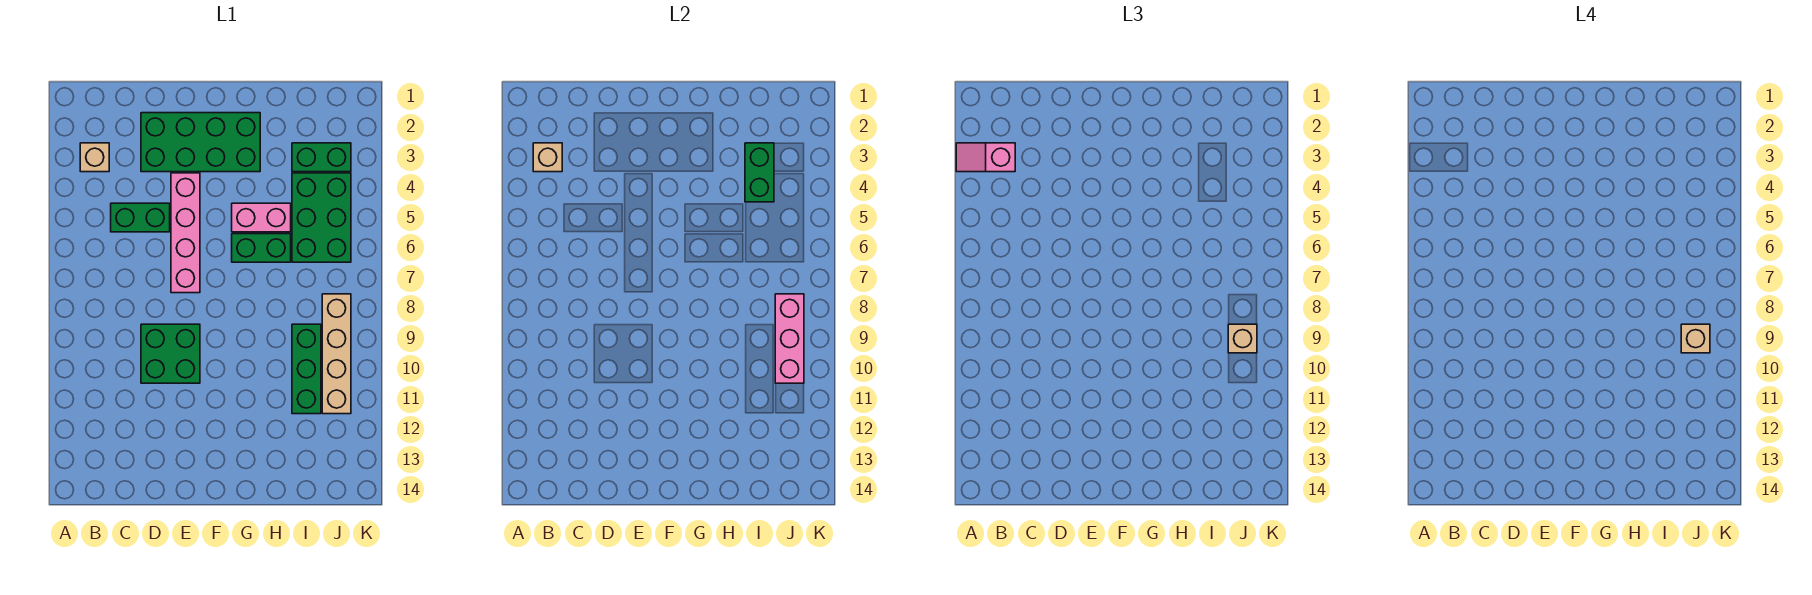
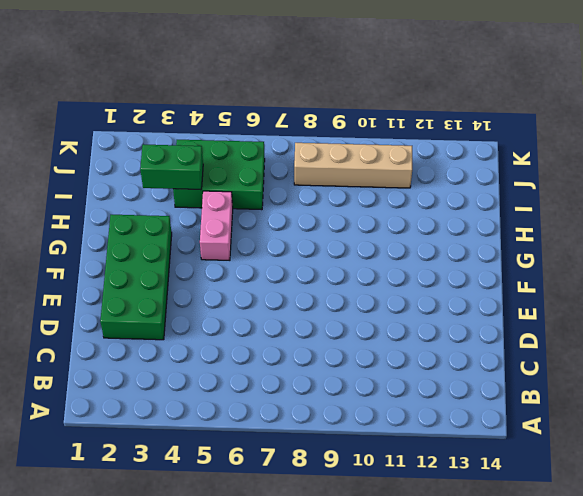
none -> tan 1x1 brick [80,143,109,172]
none -> green 1x2 brick [111,203,170,232]
none -> green 2x2 brick [141,324,200,383]

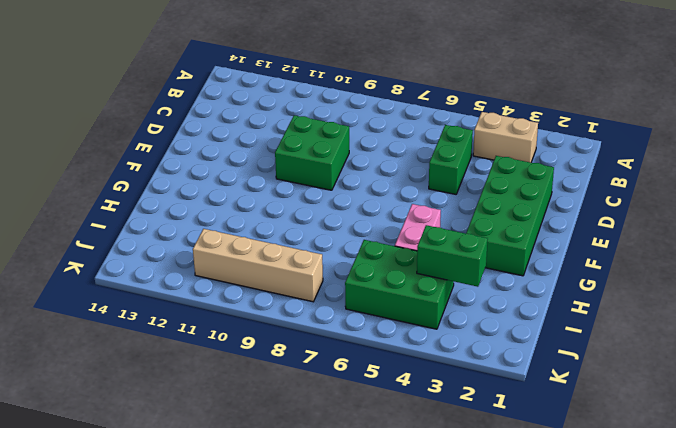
tan 1x2 brick [473,112,538,163] -> tan 1x1 brick [80,143,109,172]
none -> pink 1x4 brick [171,173,200,293]
none -> green 1x2 brick [232,234,291,262]
none -> green 1x2 brick [292,143,351,172]

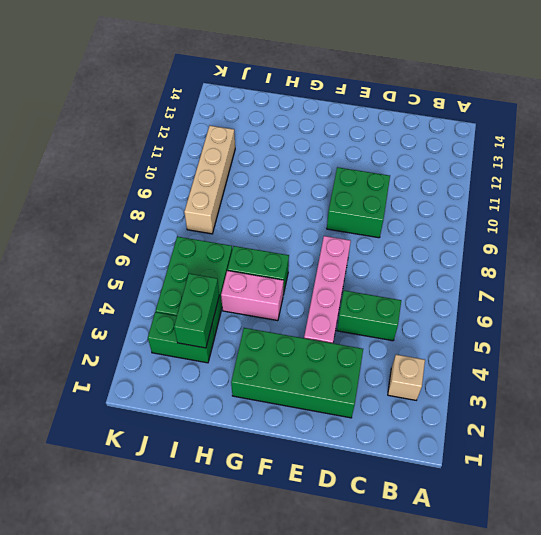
none -> green 1x3 brick [292,324,321,414]
none -> tan 1x1 brick [533,143,562,172]
none -> pink 1x3 brick [775,294,804,383]

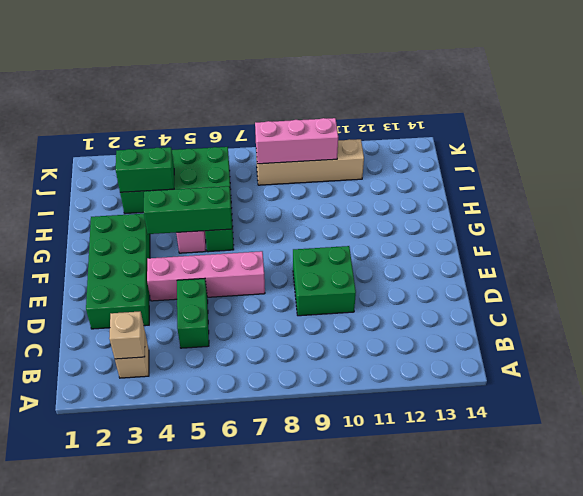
green 1x3 brick [144,186,232,234] -> green 1x3 brick moved to [292,324,321,414]
none -> pink 1x2 slope [956,143,1015,172]
none -> tan 1x1 brick [1228,324,1257,353]
none -> tan 1x1 brick [1681,324,1710,353]

